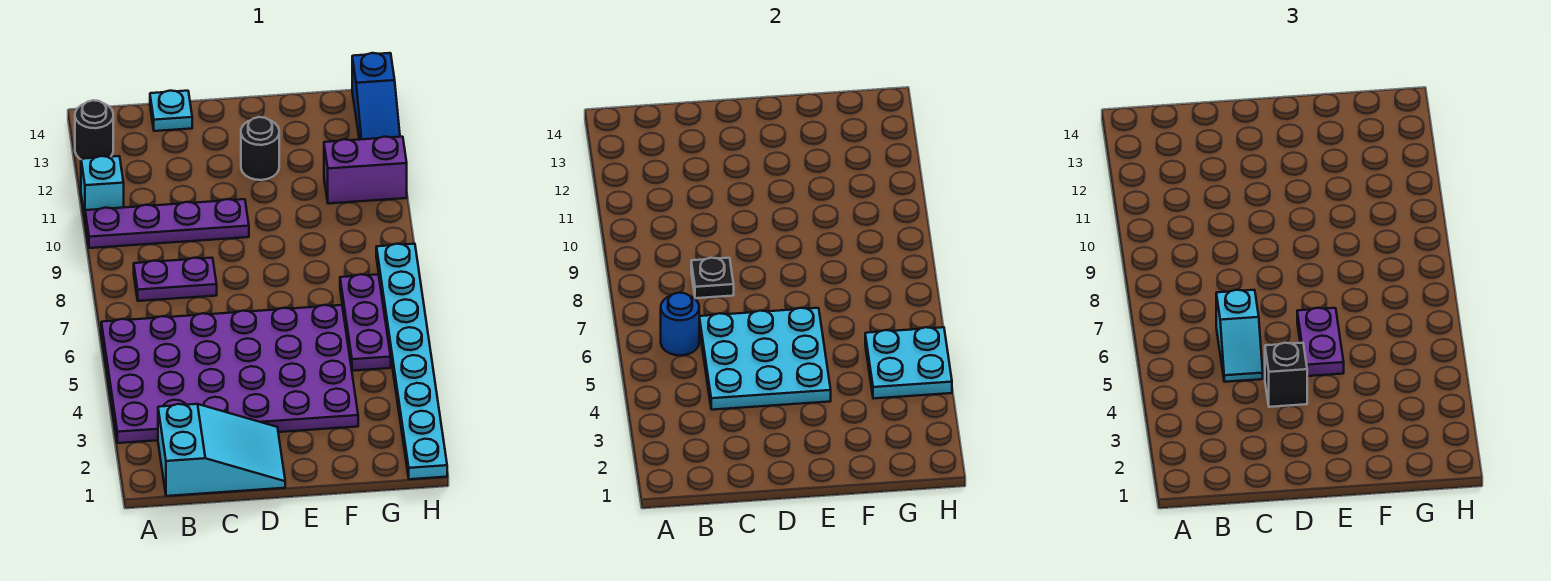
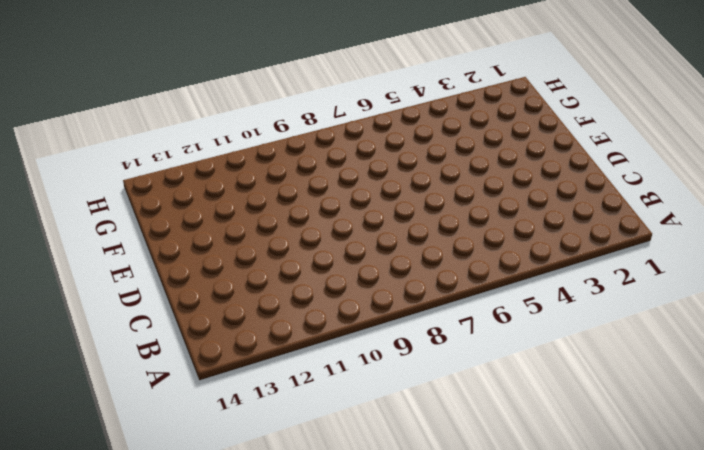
none -> purple 4x6 plate [101,305,358,443]
none -> purple 1x4 plate [85,199,249,248]
none -> cyan 1x1 brick [81,156,124,217]

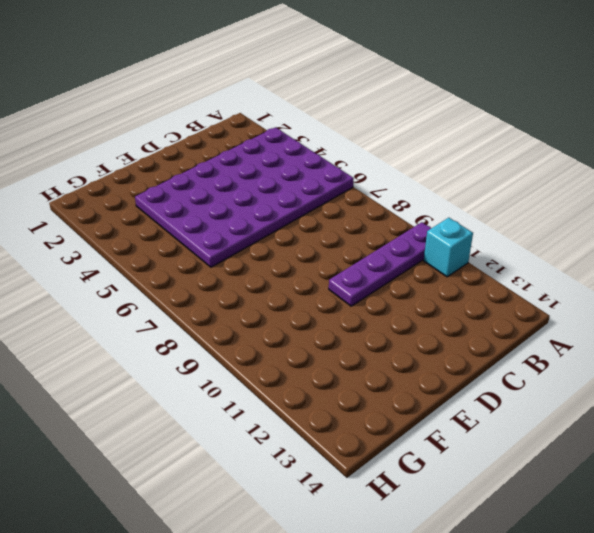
none -> black 1x1 round brick [75,100,113,159]
none -> cyan 2x3 slope [158,404,285,496]
none -> purple 1x2 plate [134,258,217,301]

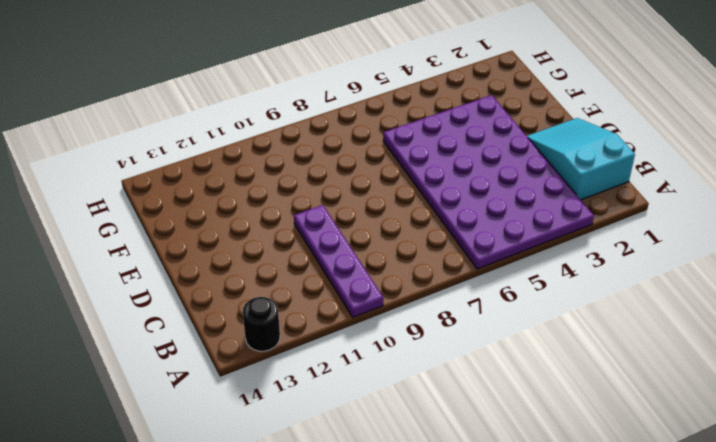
none -> cyan 1x1 brick [81,156,124,217]
none -> purple 1x2 plate [134,258,217,301]
none -> cyan 1x1 plate [150,91,192,131]

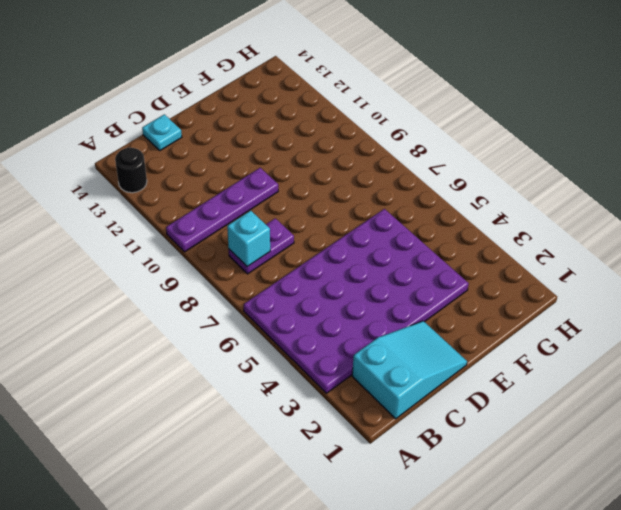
cyan 1x1 brick [227,211,270,267] -> cyan 1x1 brick moved to [81,156,124,217]
none -> black 1x1 round brick [241,117,279,180]
none -> purple 1x3 plate [340,274,391,371]
none -> purple 1x2 brick [324,137,407,204]

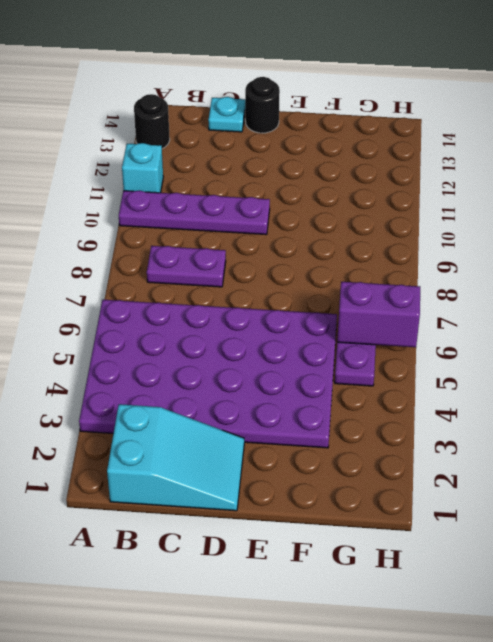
black 1x1 round brick [245,77,280,133] -> black 1x1 round brick moved to [241,117,279,180]
purple 1x2 brick [337,282,420,347] -> purple 1x2 brick moved to [324,137,407,204]
none -> cyan 1x8 plate [376,244,447,479]
none -> blue 1x3 slope [352,53,400,140]
none -> blue 1x1 round brick [661,293,699,355]

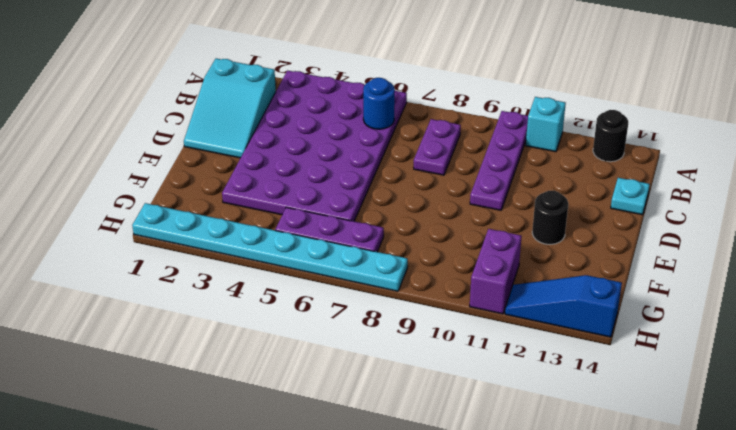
none -> cyan 3x3 plate [699,308,831,410]
none -> black 1x1 plate [691,258,734,298]
none -> cyan 2x2 plate [865,327,952,399]

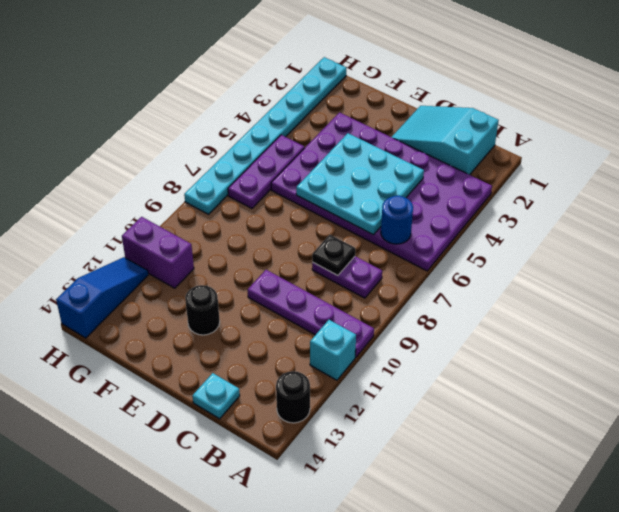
none -> cyan 2x2 plate [865,327,952,399]
none -> cyan 1x2 slope [1216,290,1263,382]
none -> black 1x1 brick [1265,343,1307,407]

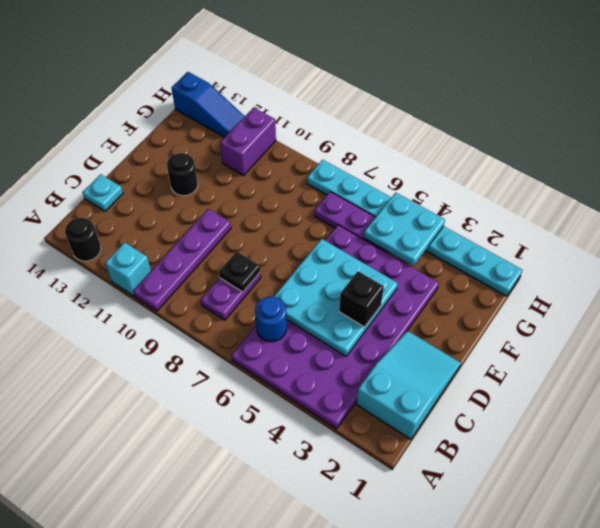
none -> cyan 1x2 slope [1216,290,1263,382]
none -> purple 1x2 plate [1297,308,1344,376]

